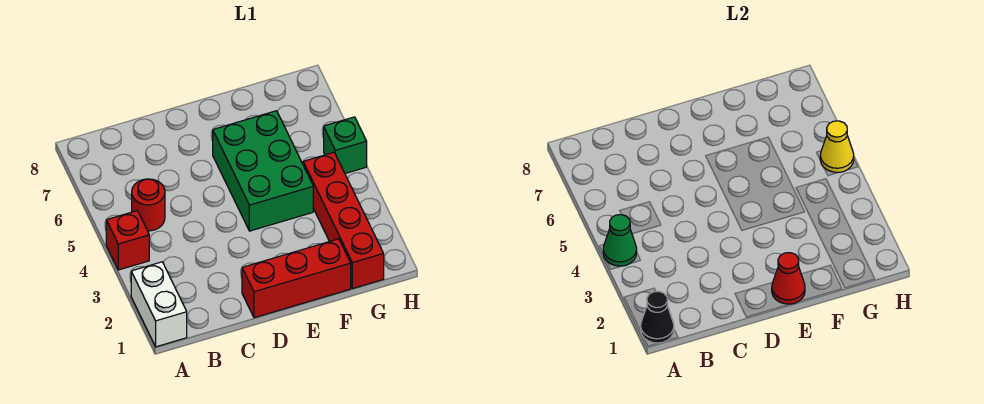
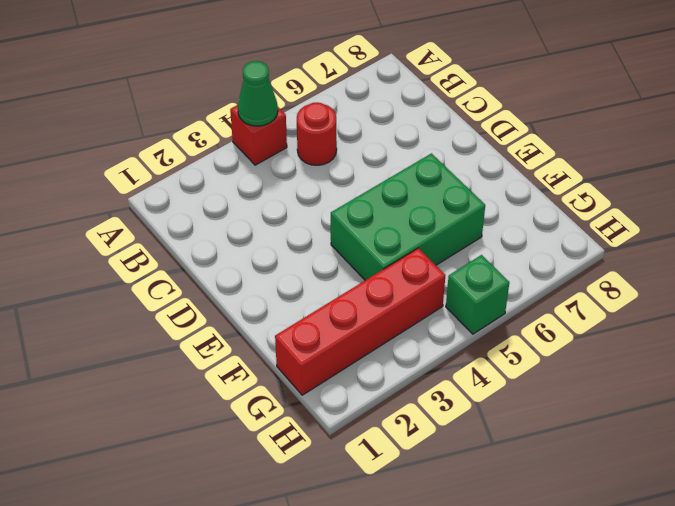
none -> white 1x2 brick [131,262,187,347]
none -> red 1x3 brick [242,239,351,318]

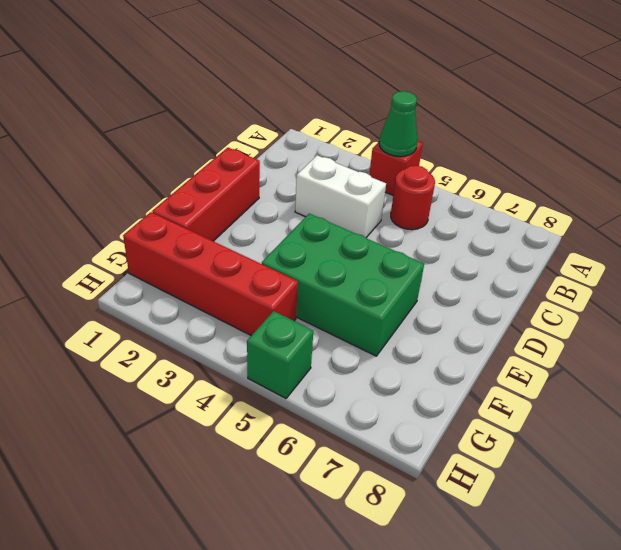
white 1x2 brick [295,155,386,238] -> white 1x2 brick moved to [131,262,187,347]
none -> black 1x1 cone [641,291,674,343]
none -> red 1x1 cone [772,253,805,304]

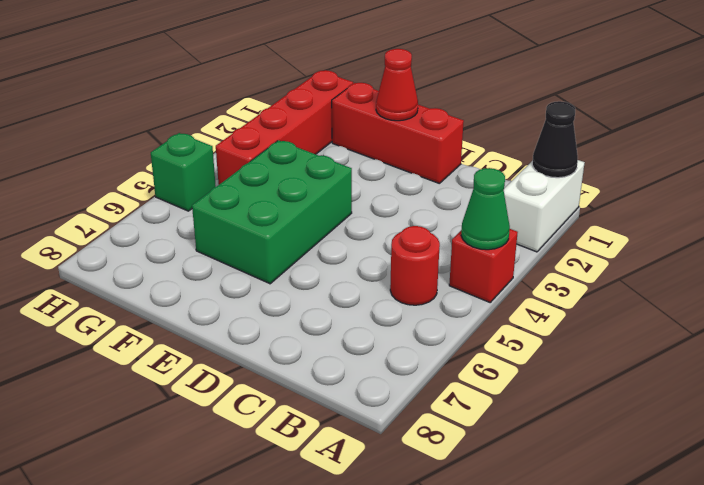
none -> yellow 1x1 cone [820,121,854,172]

